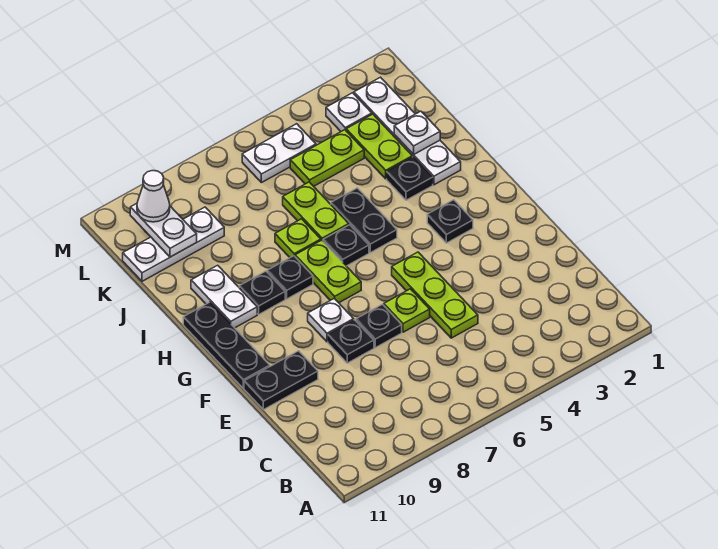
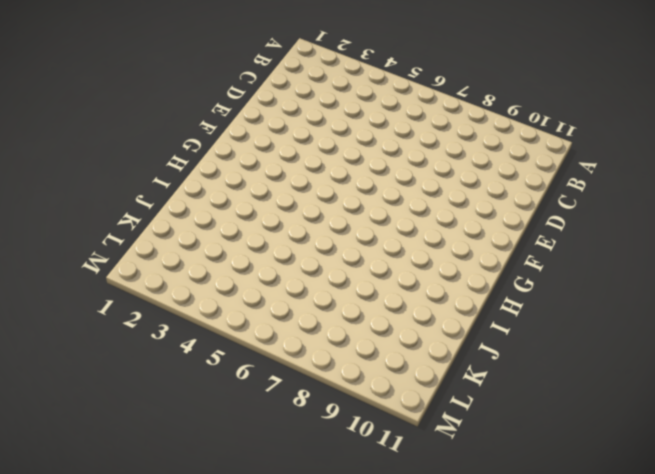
none -> lime 1x3 plate [392,252,478,338]
none -> lime 1x1 plate [384,289,430,332]
none -> black 1x1 plate [356,304,402,348]

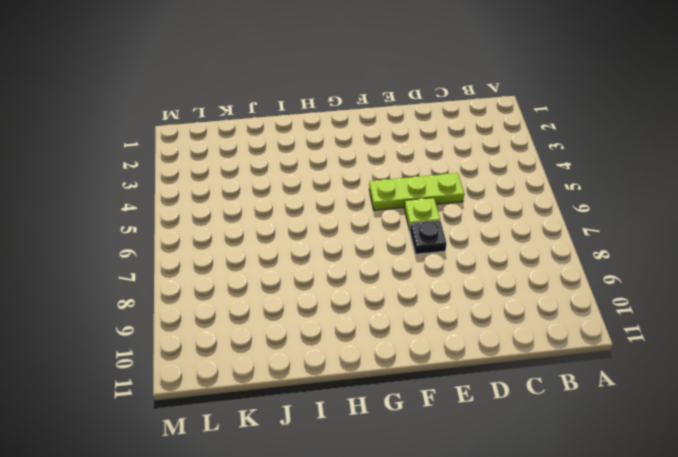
none -> black 1x1 plate [328,320,374,363]
none -> black 1x2 plate [244,351,318,410]
none -> white 1x1 plate [308,299,354,342]

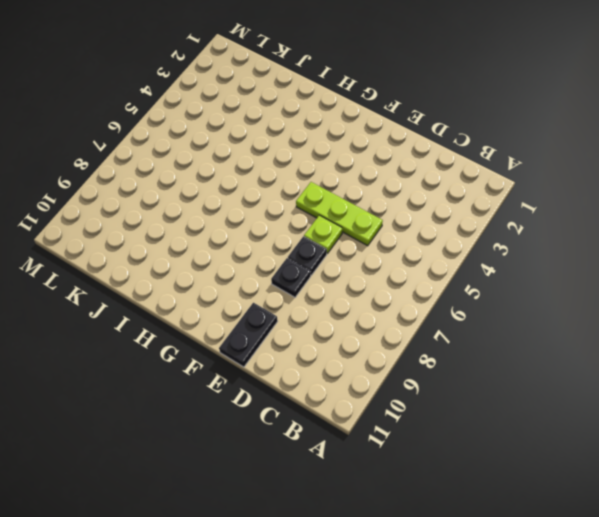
none -> white 1x1 plate [308,299,354,342]
none -> black 1x3 plate [183,302,270,388]
none -> black 1x1 plate [427,200,473,243]

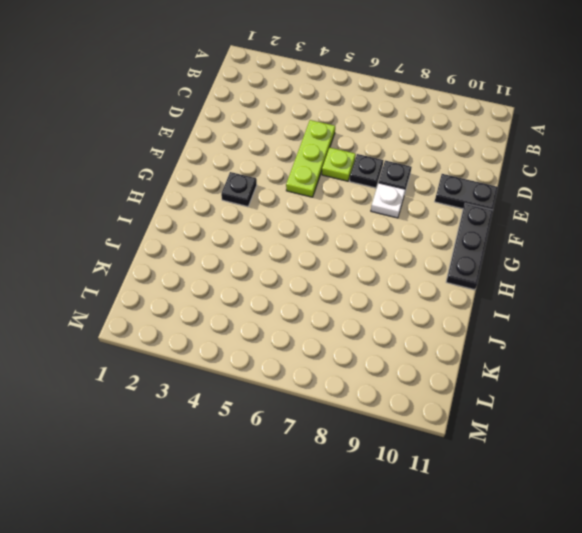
none -> lime 1x2 plate [295,240,361,303]
none -> black 1x2 plate [331,188,397,253]
none -> black 1x1 plate [323,225,369,266]

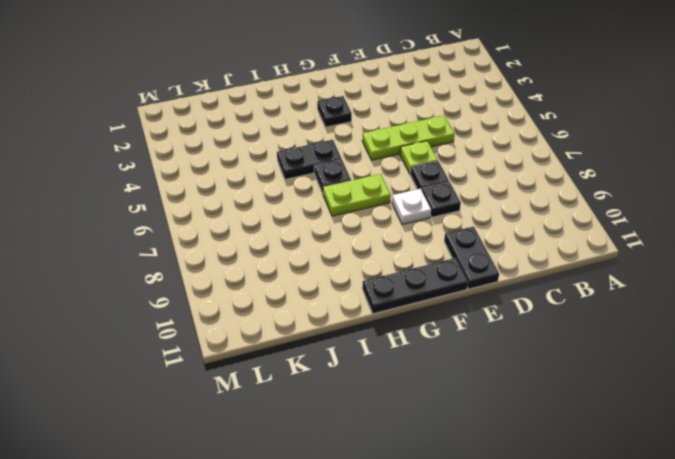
none -> black 1x1 plate [267,256,313,299]
none -> black 1x1 plate [239,271,285,314]
none -> white 1x2 plate [191,265,257,328]

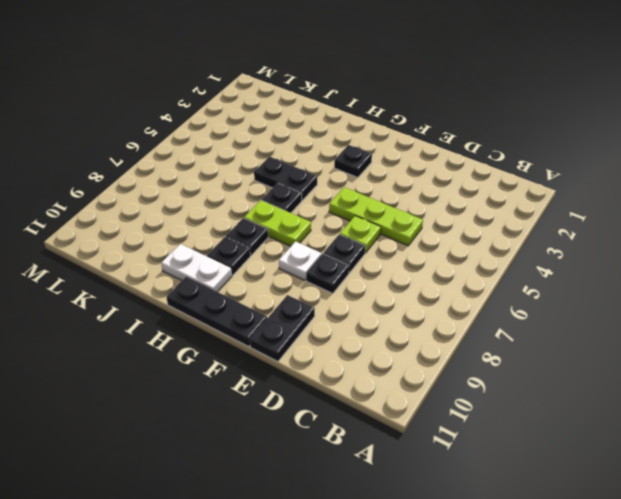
none -> white 1x4 plate [354,77,461,185]
none -> black 1x1 plate [387,157,433,200]
none -> lime 1x2 plate [283,182,349,241]

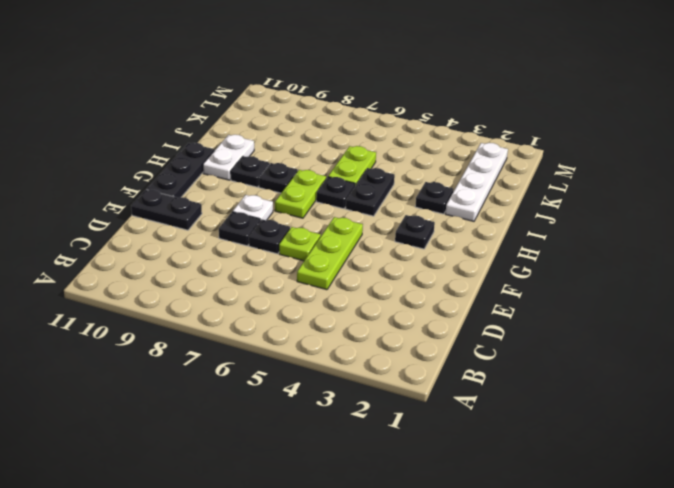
none -> lime 1x1 plate [275,219,321,257]
none -> lime 1x2 plate [346,114,412,179]
none -> lime 1x2 plate [290,130,364,186]

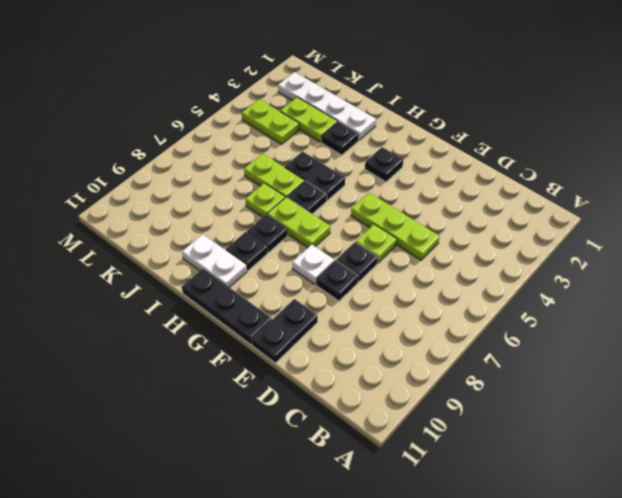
lime 1x2 plate [242,99,299,144] -> lime 1x2 plate turned to [290,130,364,186]
none -> white 1x3 plate [123,207,224,281]
none -> white 1x1 plate [326,93,372,131]
none -> white 1x2 plate [242,124,316,183]

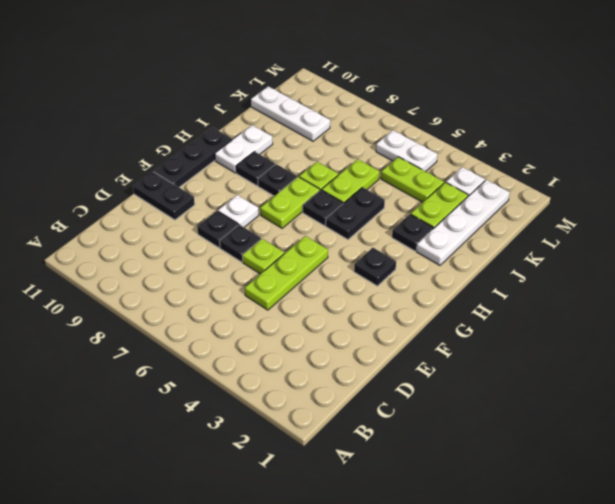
none -> white 1x1 plate [394,111,440,155]
none -> white 1x2 plate [130,204,197,257]
none -> white 1x1 cone [137,171,170,222]

